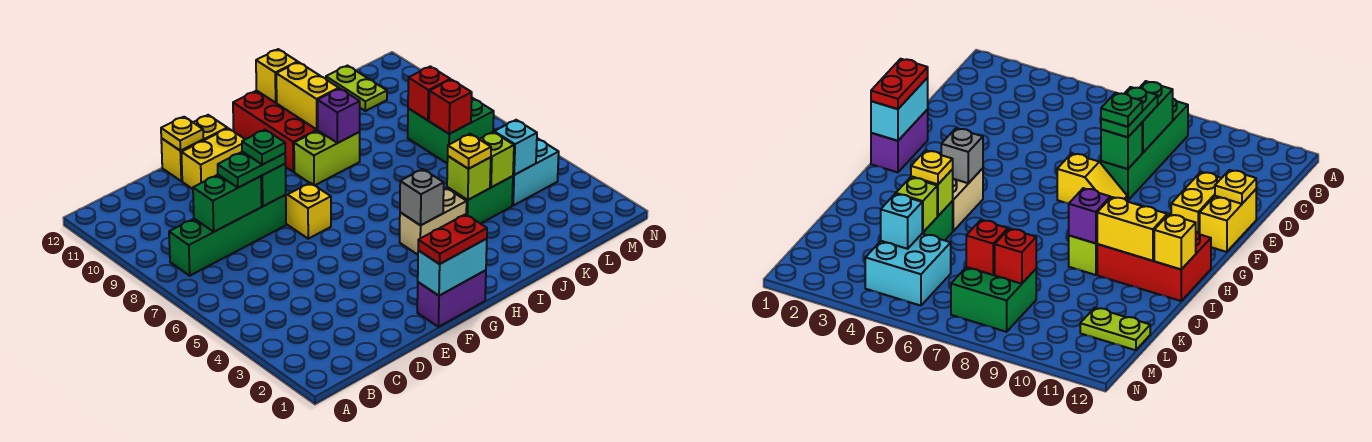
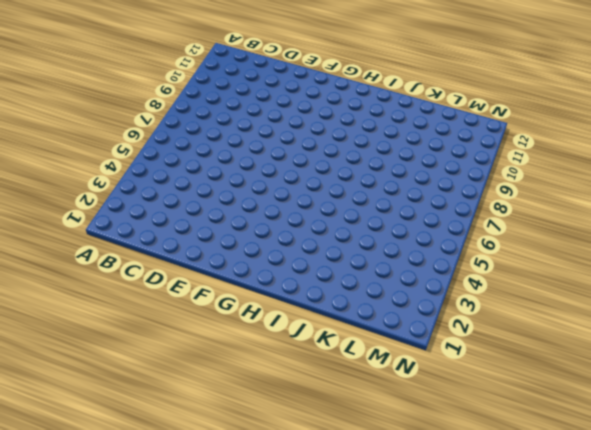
none -> green 1x4 brick [169,195,286,276]
none -> yellow 1x2 brick [181,128,245,189]
none -> yellow 1x2 brick [161,115,227,181]

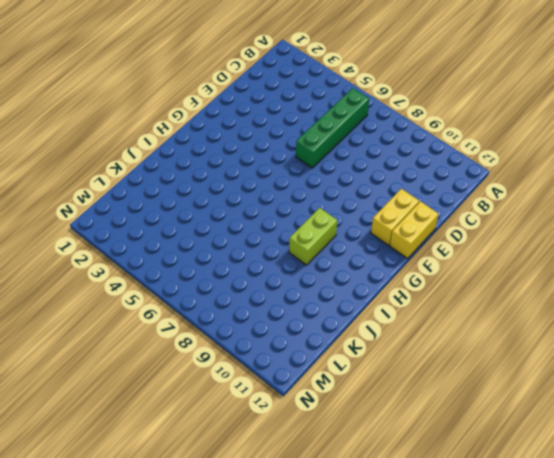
green 1x4 brick [296,88,369,168] -> green 1x4 brick moved to [169,195,286,276]
none -> purple 1x2 brick [417,270,486,327]
none -> yellow 1x2 slope [286,183,331,239]
none -> tan 1x2 brick [400,188,467,255]

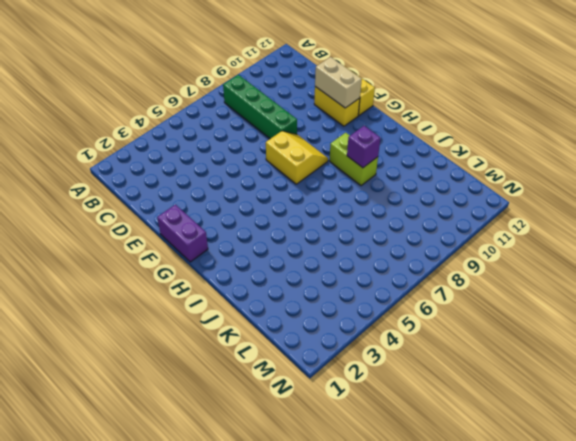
tan 1x2 brick [315,57,362,108] -> tan 1x2 brick moved to [400,188,467,255]
yellow 2x2 slope [266,131,328,184] -> yellow 1x2 slope [286,183,331,239]
none -> red 2x3 brick [233,91,318,172]
none -> green 1x2 brick [447,176,513,224]
none -> cyan 2x2 brick [512,138,559,205]

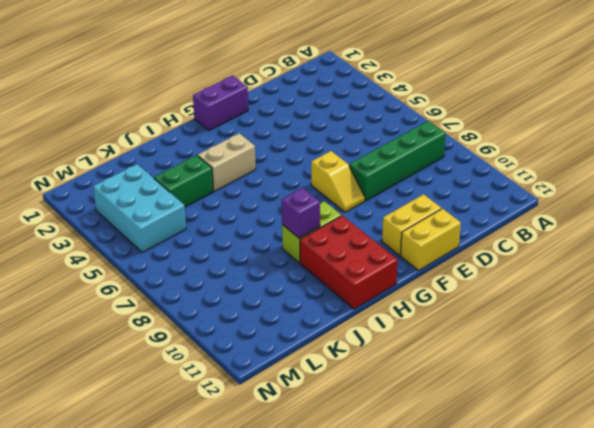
cyan 2x3 brick [93,164,186,252] -> cyan 2x2 brick [512,138,559,205]
none -> green 2x2 brick [408,98,494,163]
none -> lime 1x2 plate [326,66,387,111]
none -> green 1x2 brick [193,175,262,232]

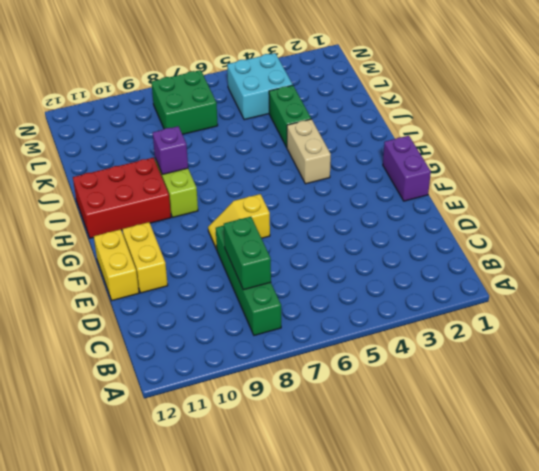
none -> lime 1x2 plate [326,66,387,111]
none -> green 1x1 brick [261,164,286,206]
none -> yellow 1x1 plate [161,117,203,151]

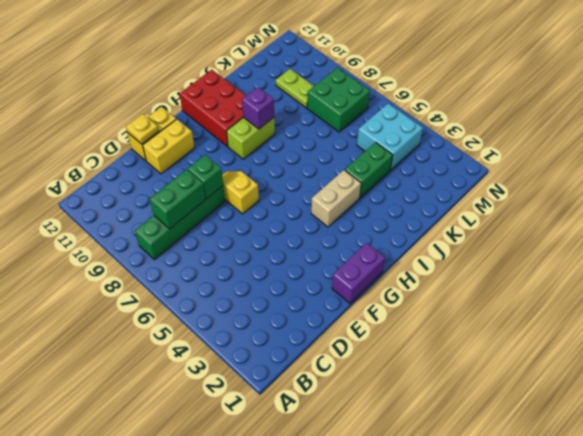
lime 1x2 plate [276,69,314,108] -> lime 1x2 plate moved to [326,66,387,111]
none -> cyan 1x2 brick [418,239,487,296]
none -> grey 1x1 brick [400,169,444,225]
none -> yellow 1x2 brick [276,62,339,129]

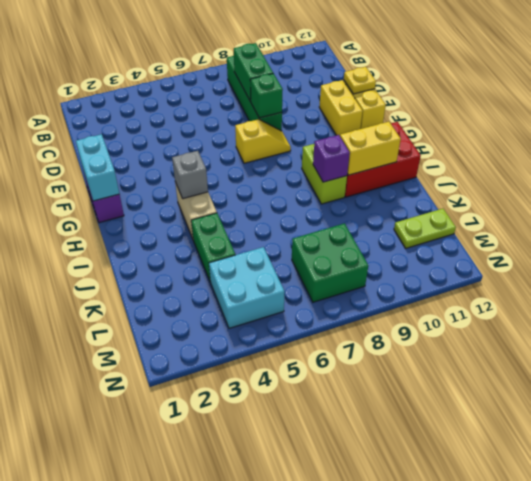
none -> yellow 1x1 brick [256,49,298,103]
none -> lime 1x1 brick [447,156,491,200]
none -> lime 1x1 brick [479,132,514,187]

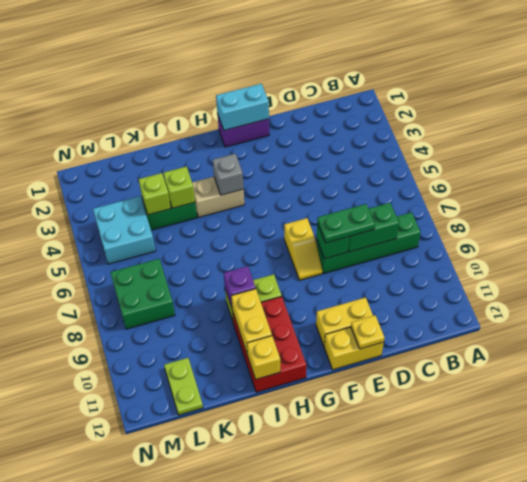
none -> cyan 1x1 brick [494,120,537,175]
none -> red 1x1 brick [429,80,472,134]
none -> red 1x1 brick [408,66,450,120]

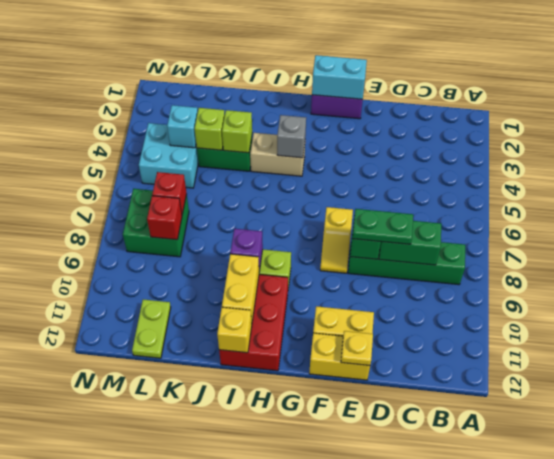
none -> red 1x2 plate [418,214,487,264]
none -> yellow 1x1 plate [448,134,491,169]
none -> green 1x1 plate [242,130,285,165]

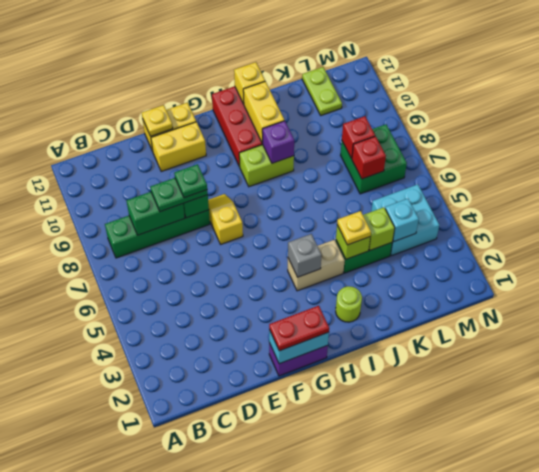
lime 1x1 round brick [336,286,362,322] -> none

